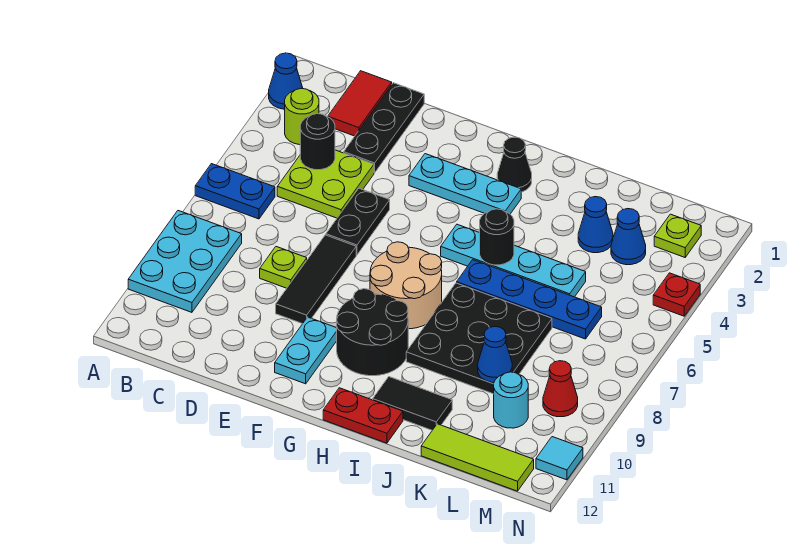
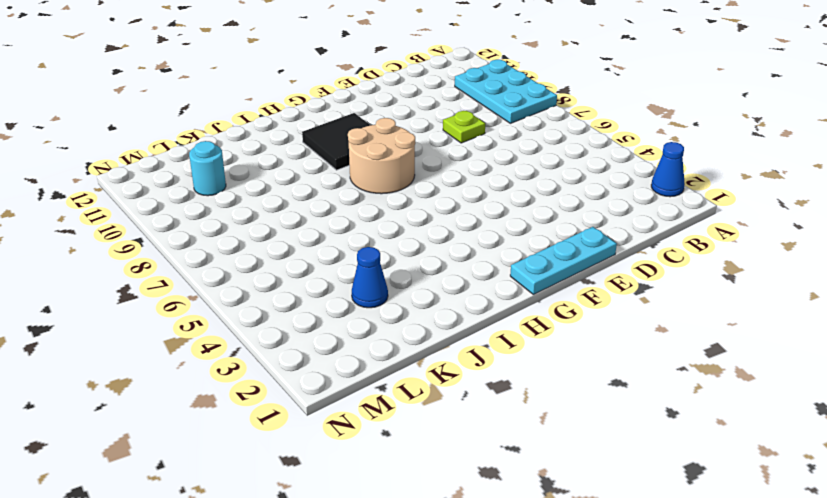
cyan 1x3 plate [510,227,617,295] -> cyan 1x3 plate moved to [409,154,521,214]
black 2x2 tile [302,113,370,170] -> black 2x2 round brick [336,289,408,376]
none -> blue 1x2 plate [195,164,275,219]
none -> lime 1x1 round brick [285,88,319,145]
none -> red 1x2 tile [328,71,392,136]
none -> lime 2x2 plate [277,150,374,218]

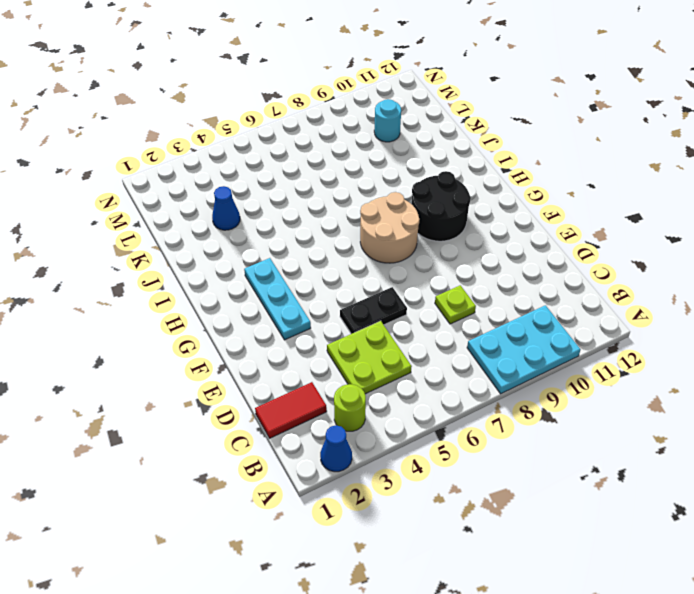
none -> blue 1x2 plate [195,164,275,219]
none -> black 1x3 plate [344,83,424,173]
none -> black 1x3 tile [276,235,356,324]
none -> cyan 1x2 plate [275,317,337,384]

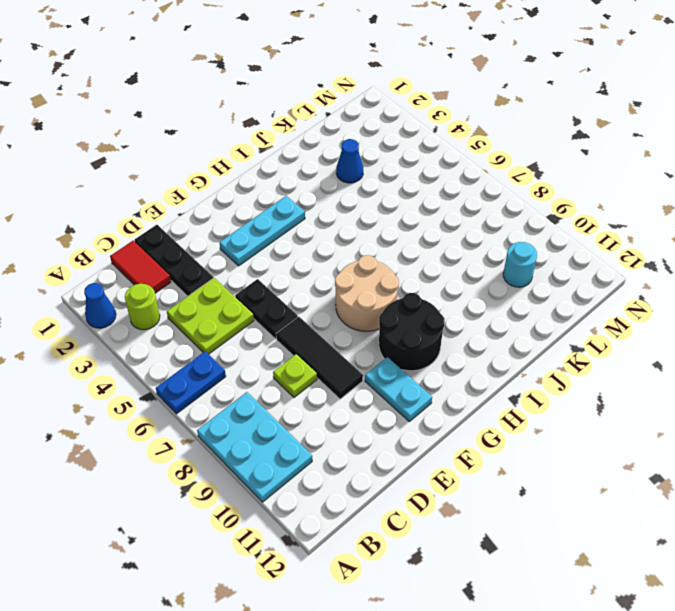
none -> black 1x1 cone [497,137,532,192]
none -> cyan 1x4 plate [441,224,586,297]
none -> red 1x2 plate [323,388,403,443]
none -> blue 1x4 plate [457,260,602,339]

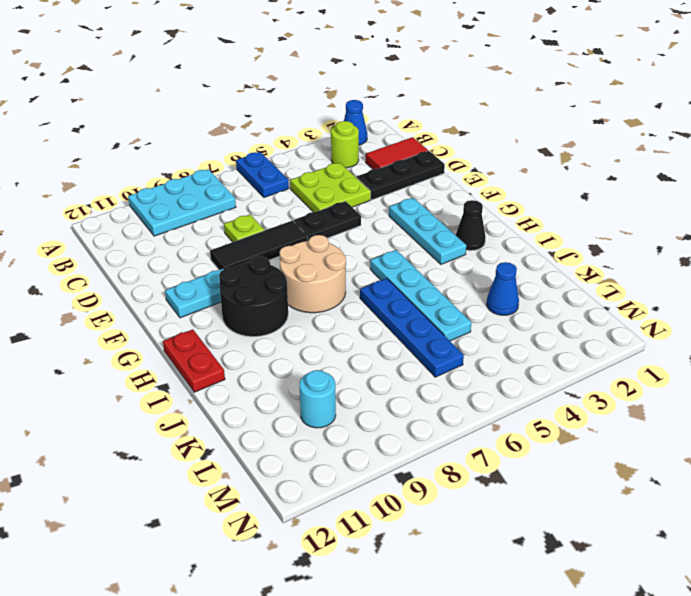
none -> black 3x3 plate [406,283,552,394]
none -> black 1x2 tile [373,377,452,430]
none -> lime 1x3 tile [421,424,534,491]
none -> blue 1x1 cone [611,209,646,265]

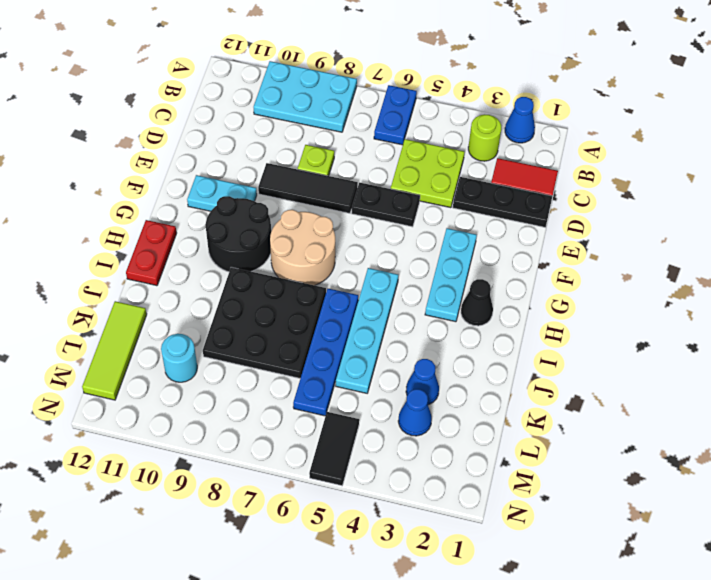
black 1x2 tile [309,412,359,486] -> black 1x2 tile moved to [373,377,452,430]
none -> lime 1x1 plate [654,214,701,257]
none -> red 1x1 cone [543,361,578,417]
none -> red 1x1 plate [653,273,700,316]
none -> cyan 1x1 tile [536,437,583,480]

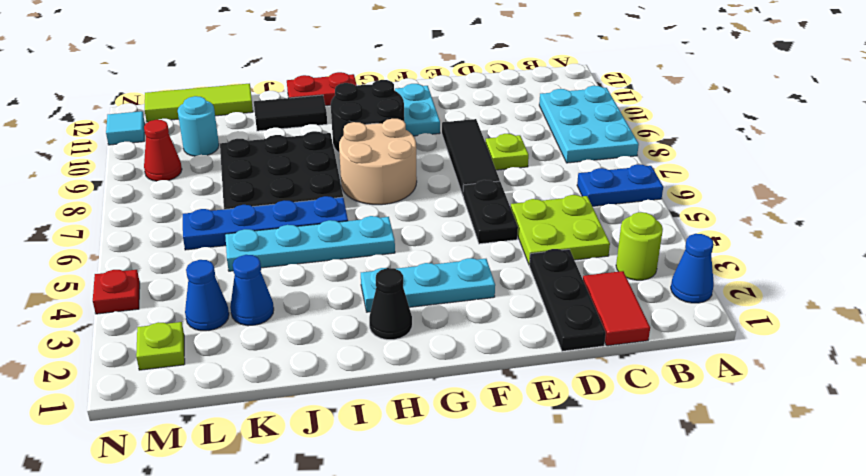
none -> black 1x1 round brick [300,114,335,170]
none -> black 1x1 round brick [480,209,514,265]
none -> blue 1x1 cone [478,326,512,383]

